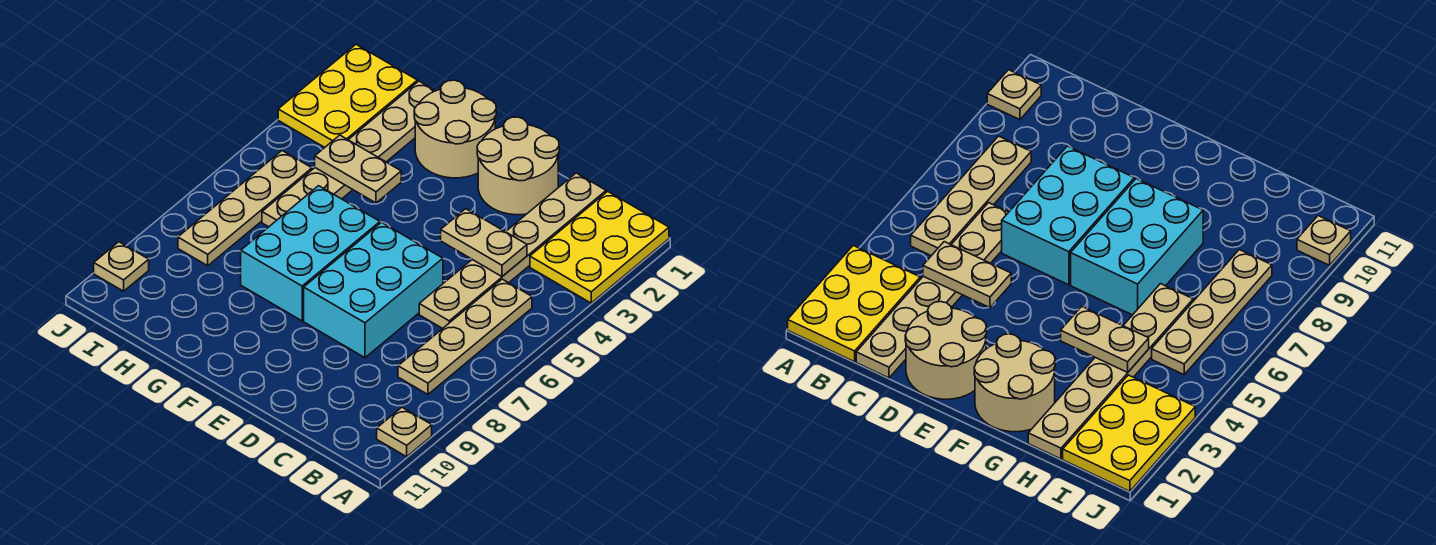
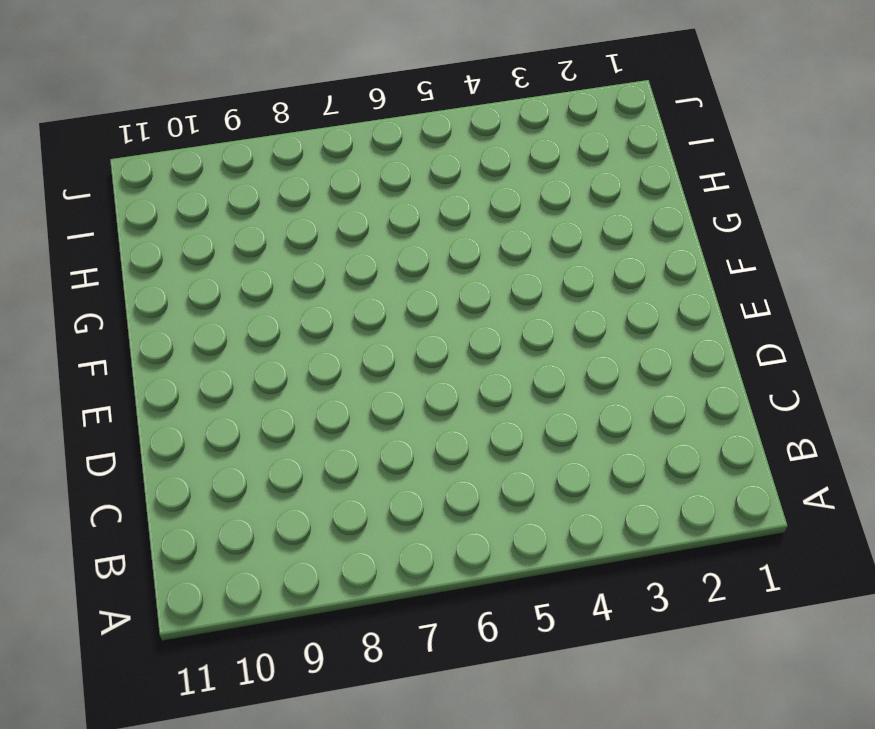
none -> yellow 2x3 plate [530,191,669,303]
none -> tan 1x1 plate [377,407,432,457]
none -> tan 1x4 plate [398,279,532,394]

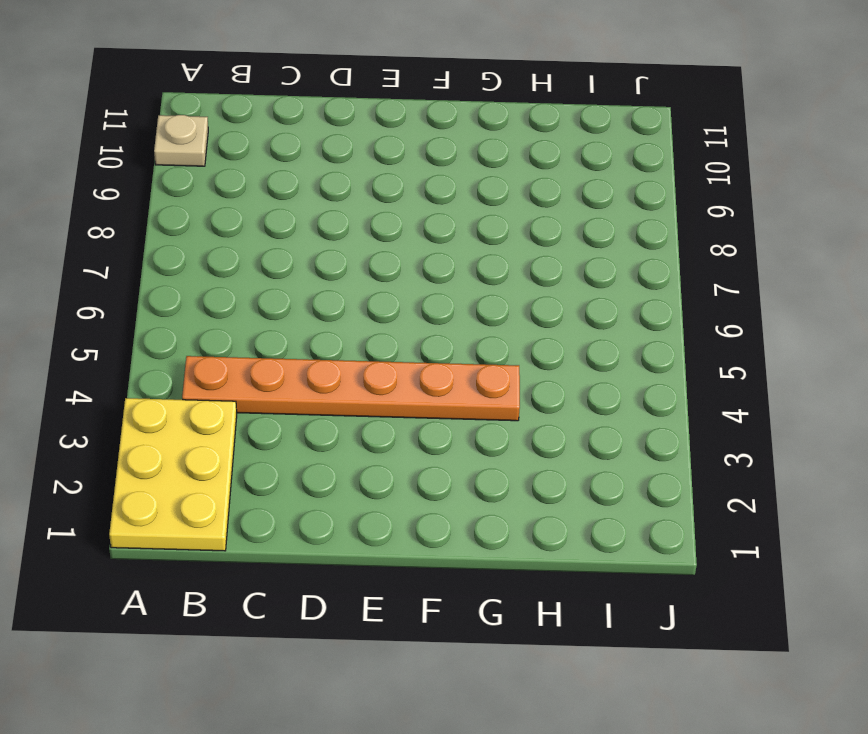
orange 1x6 plate [182,356,520,421] -> tan 1x6 plate [419,173,606,328]
none -> tan 1x4 plate [398,279,532,394]
none -> tan 2x2 round brick [477,117,559,215]
none -> cyan 2x3 brick [304,223,443,358]

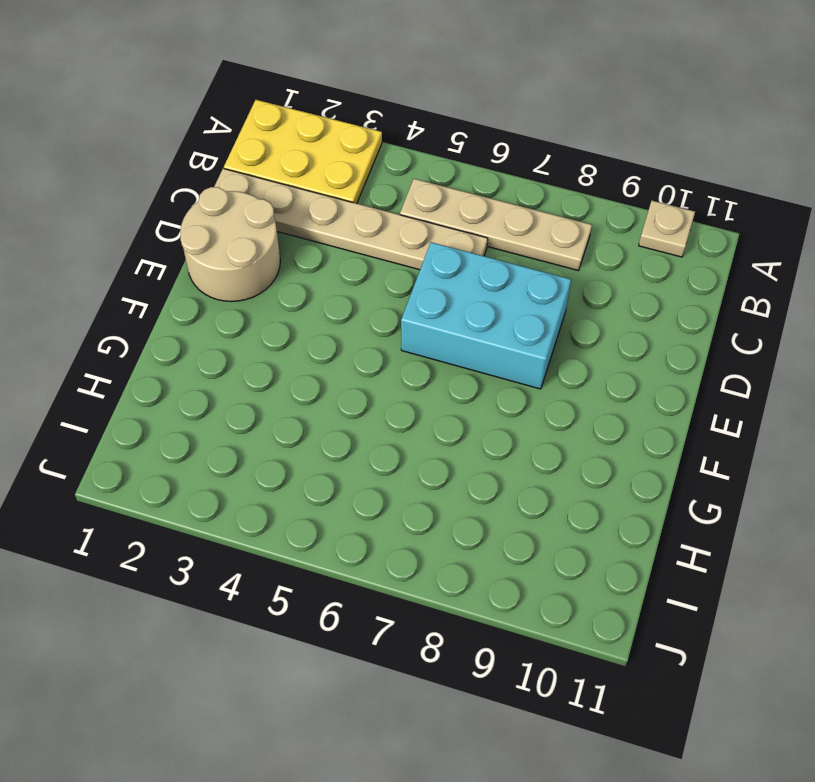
none -> tan 2x2 round brick [414,80,496,178]
none -> cyan 2x3 brick [241,186,380,321]
none -> tan 1x6 plate [262,81,435,227]

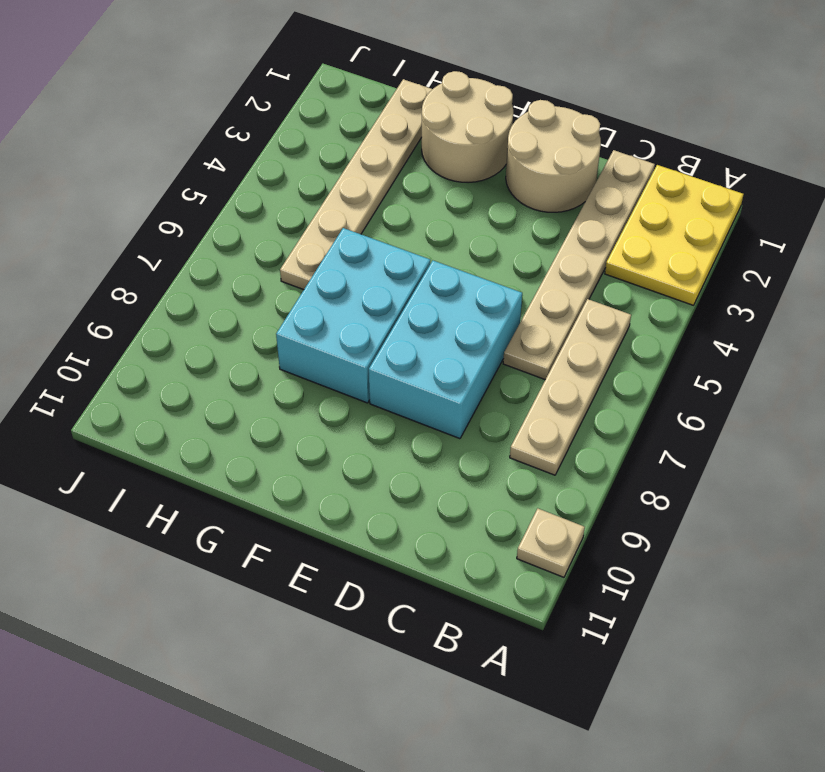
none -> yellow 2x3 plate [278,44,417,148]
none -> tan 1x4 plate [178,151,312,266]
none -> tan 1x1 plate [94,242,149,291]

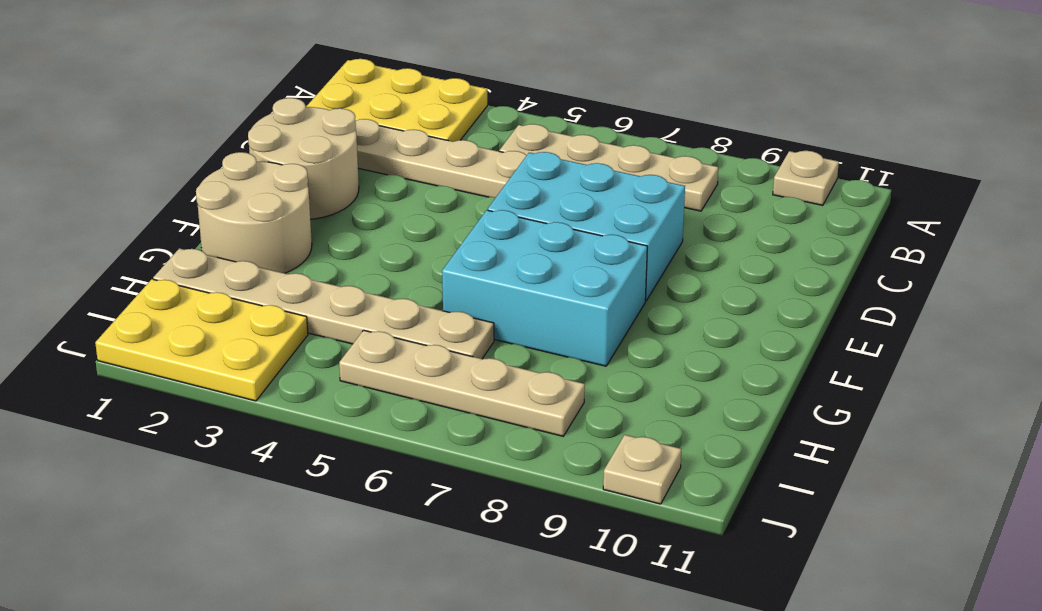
none -> tan 1x2 plate [441,209,527,276]
none -> tan 1x2 plate [315,135,401,203]

